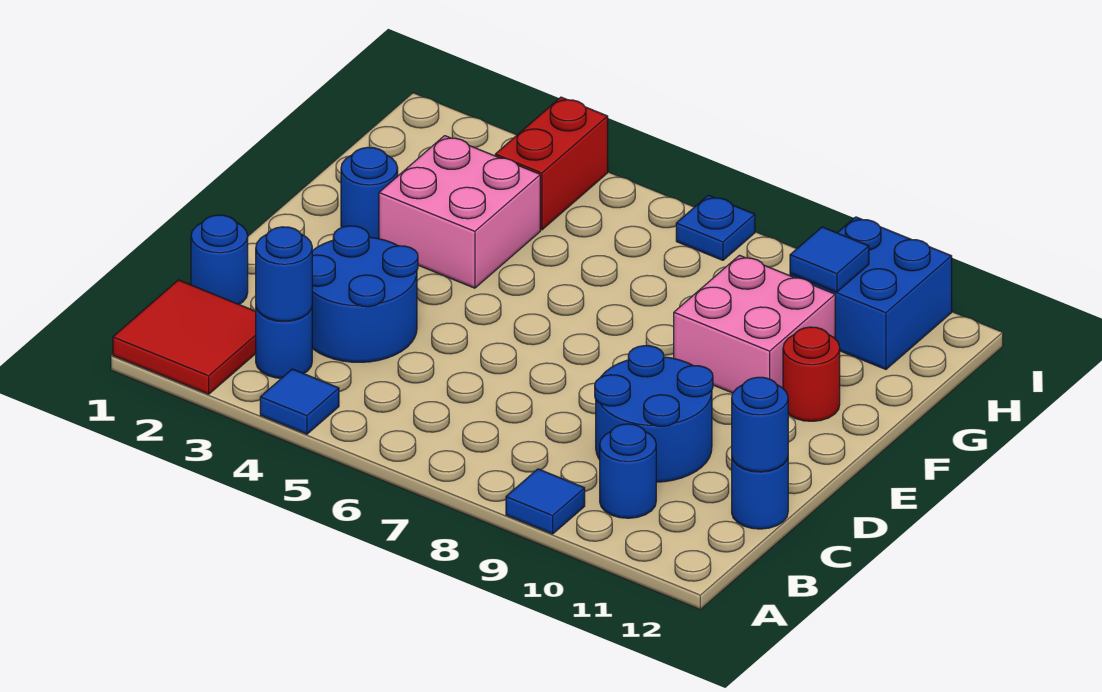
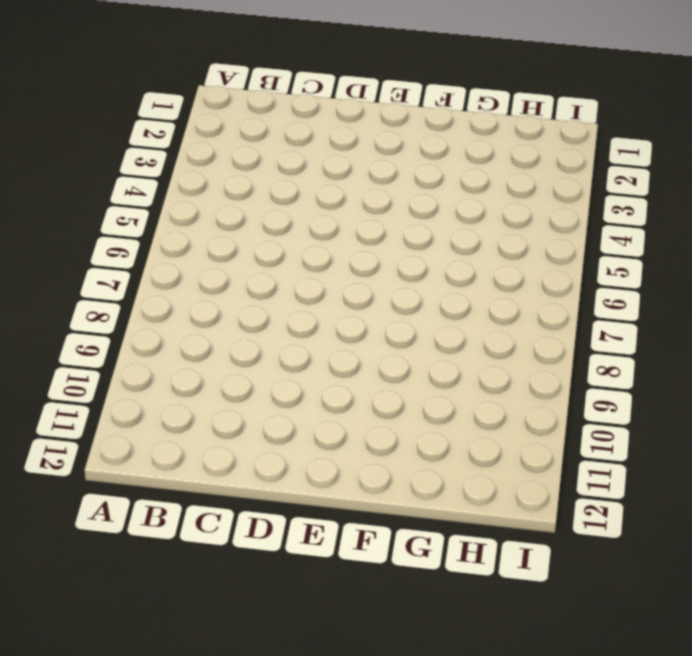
none -> red 2x2 tile [113,280,256,394]
none -> blue 1x1 tile [260,369,339,434]
none -> blue 1x1 tile [506,469,585,534]

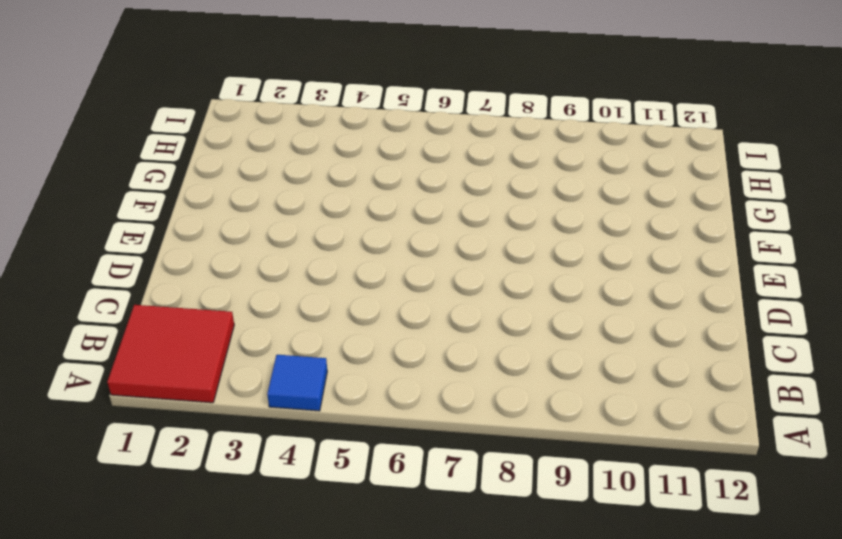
none -> blue 1x1 tile [506,469,585,534]
none -> blue 1x1 round brick [256,308,312,378]
none -> blue 1x1 round brick [600,424,656,518]

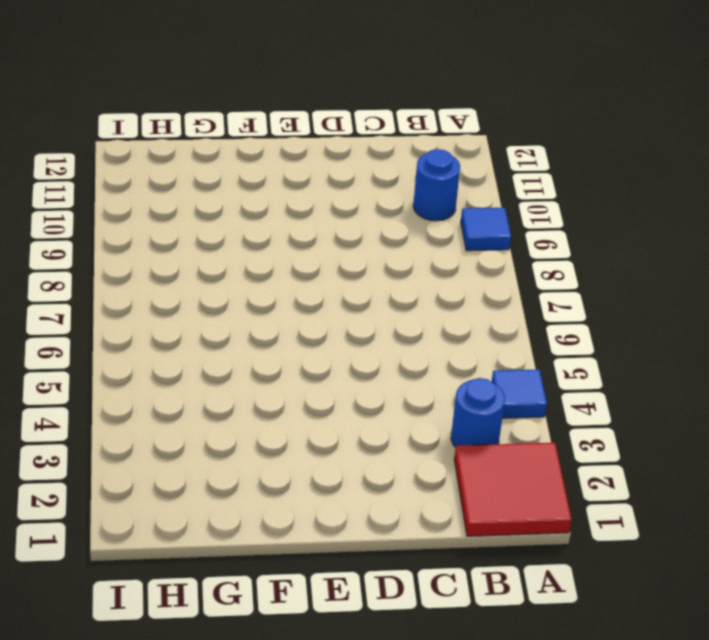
none -> blue 1x1 round brick [191,215,248,304]
none -> blue 2x2 round brick [312,226,418,362]
none -> blue 2x2 round brick [595,346,713,482]

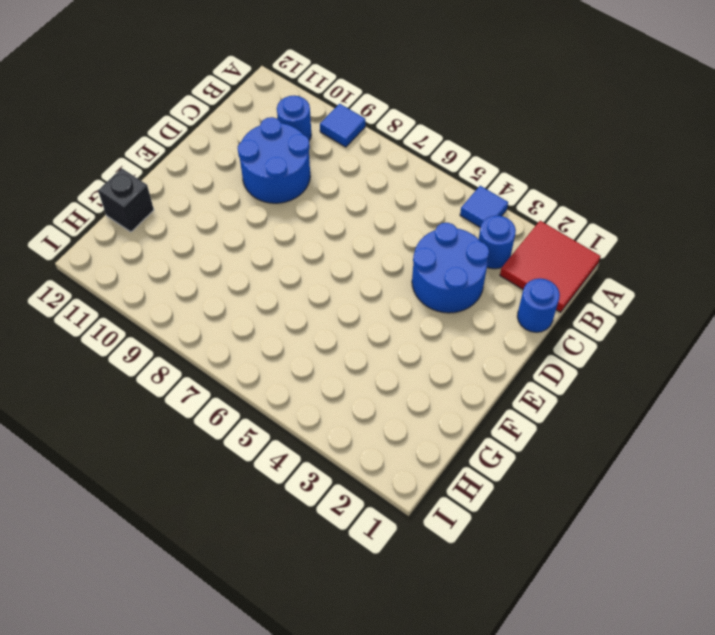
black 1x1 brick [98,168,154,232] -> none
none -> blue 1x1 round brick [732,458,788,529]
none -> blue 1x1 round brick [341,147,398,239]
none -> pink 2x2 brick [379,136,540,288]

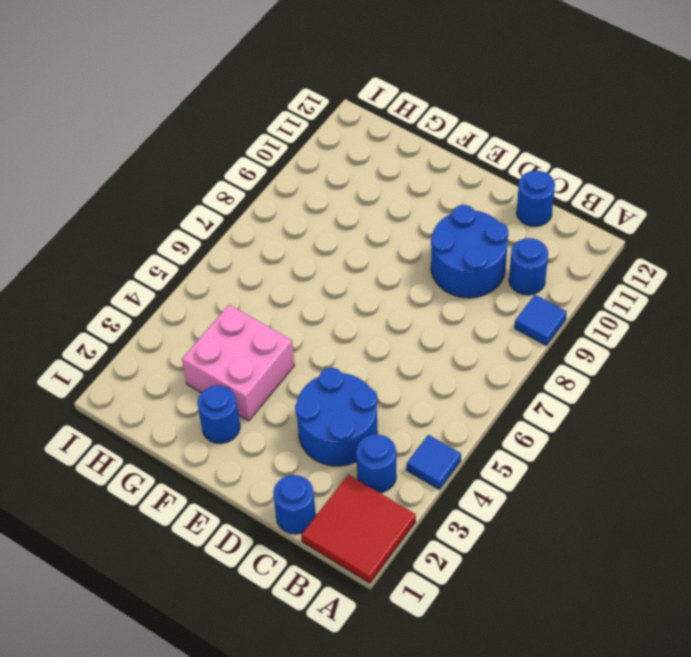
none -> pink 2x2 brick [674,255,835,393]
none -> red 1x1 round brick [783,327,840,421]
none -> red 1x2 brick [495,97,608,230]

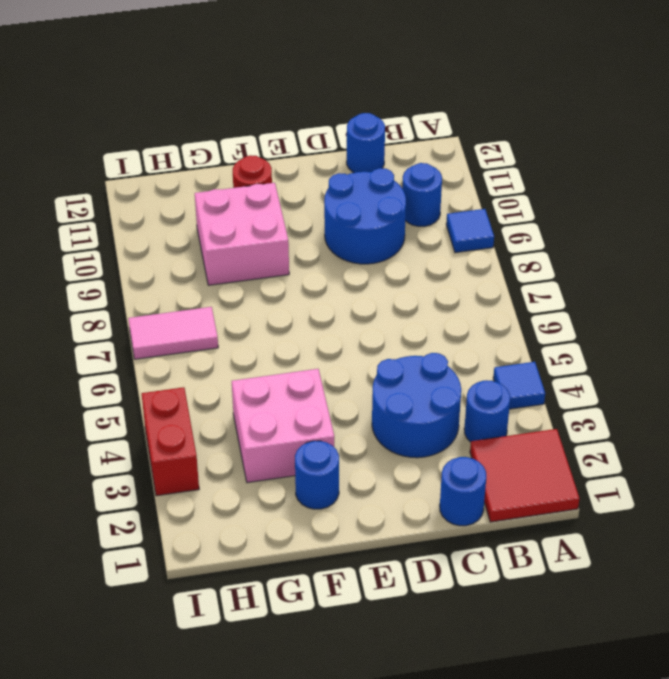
pink 1x2 tile [128,307,218,359] -> blue 1x1 plate [676,195,755,260]
red 1x2 brick [142,387,199,496] -> red 1x2 brick turned to [495,97,608,230]
none -> blue 2x2 brick [790,217,952,369]
none -> blue 1x1 round brick [256,227,312,321]
none -> blue 1x1 round brick [732,377,788,472]

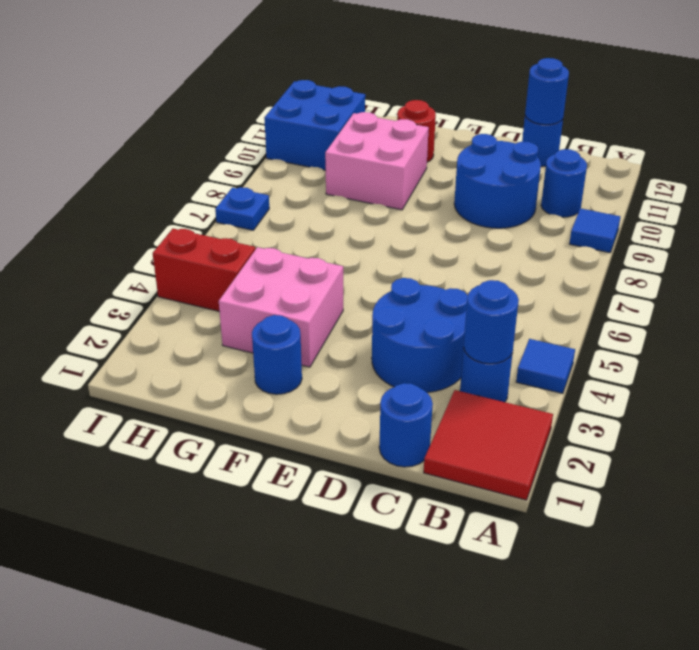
none -> blue 1x1 tile [790,227,869,292]

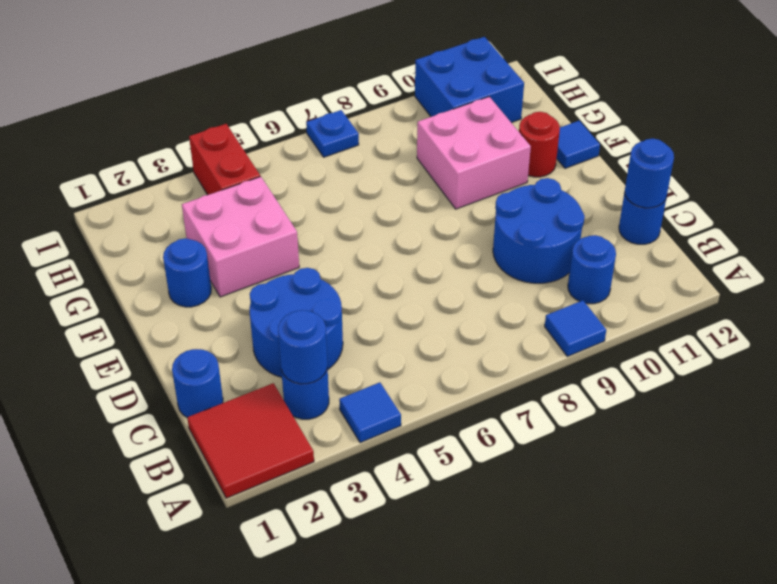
blue 1x1 tile [557,121,600,168] -> blue 1x1 tile moved to [790,227,869,292]

